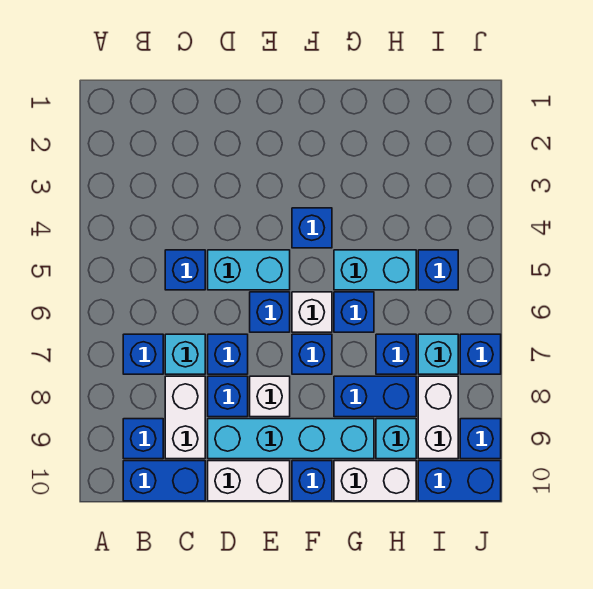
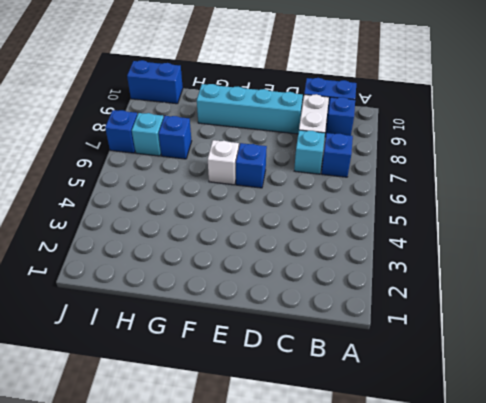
none -> blue 1x1 brick [165,250,205,290]
none -> cyan 1x2 brick [208,250,290,290]
none -> blue 1x1 brick [208,334,248,374]

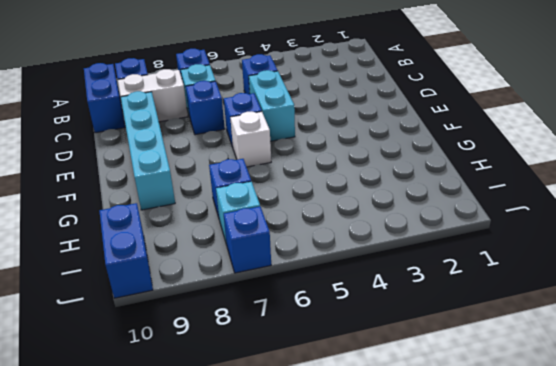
none -> blue 1x1 brick [208,376,248,417]
none -> white 1x2 brick [208,461,290,501]
none -> white 1x1 brick [250,376,290,417]

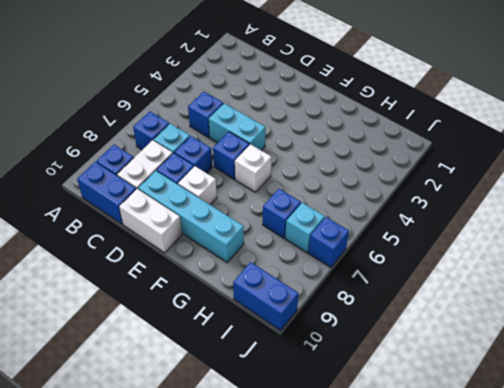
none -> blue 1x1 brick [292,208,332,248]
none -> blue 1x1 brick [292,334,332,374]
none -> blue 1x1 brick [292,461,332,501]

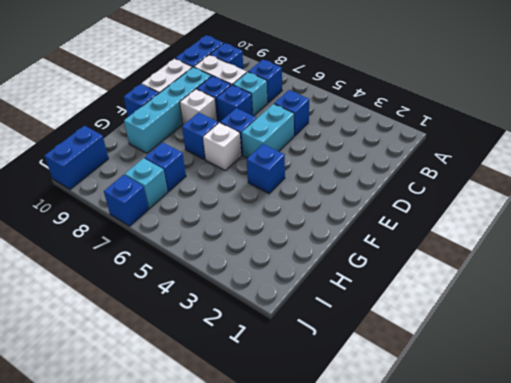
none -> cyan 1x2 brick [334,250,416,290]
none -> blue 1x1 brick [334,292,374,332]
none -> blue 1x2 brick [334,376,416,417]

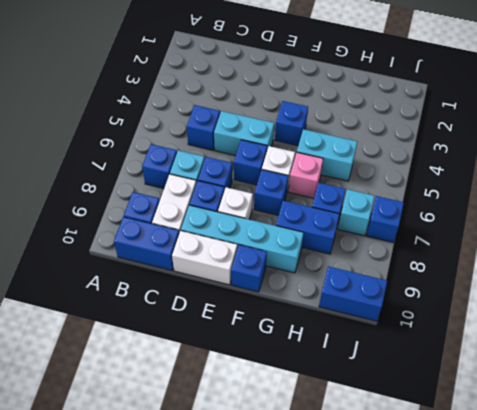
pink 1x1 brick [289,153,323,198] -> blue 1x1 brick [334,292,374,332]
none -> white 1x2 brick [334,461,416,501]
none -> cyan 1x1 brick [376,419,416,459]
none -> blue 1x1 brick [418,250,458,290]

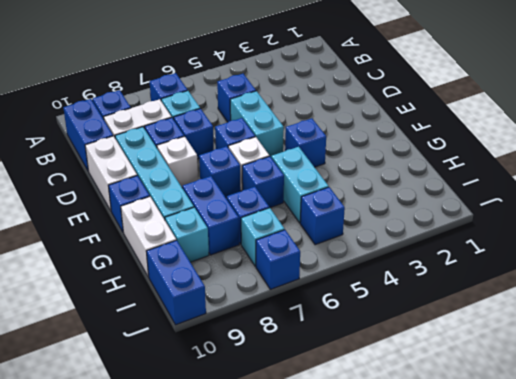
none -> white 1x2 brick [418,376,458,459]
none -> blue 1x1 brick [460,419,501,459]

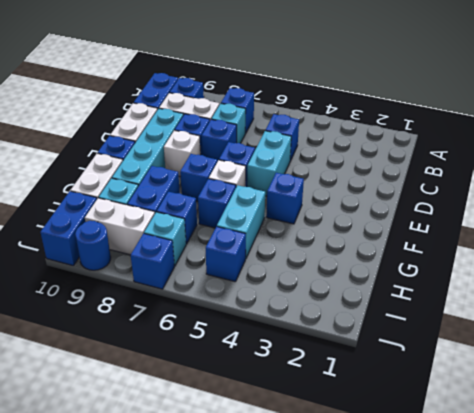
blue 1x1 round brick [75,221,111,270] -> blue 1x1 brick [460,419,501,459]

